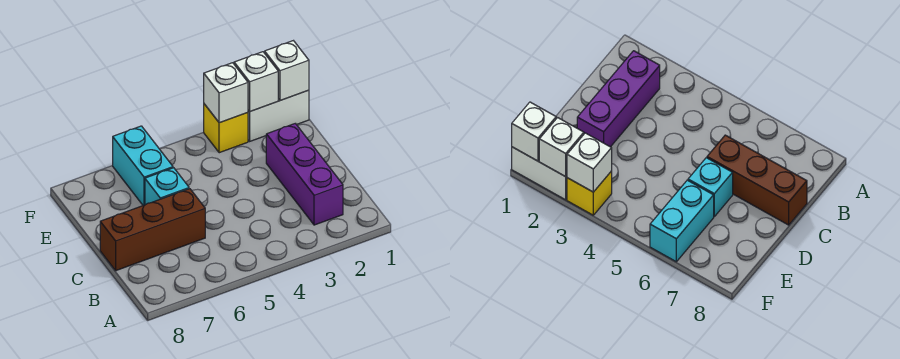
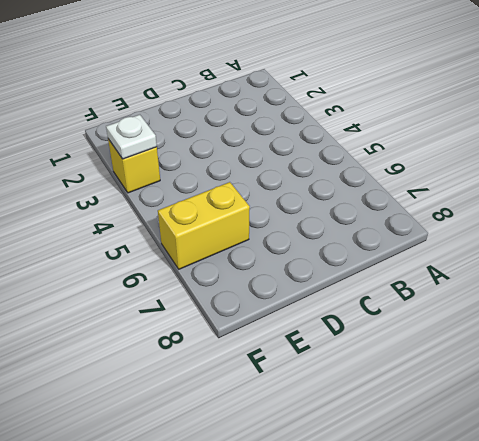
yellow 1x2 brick [158,182,250,269] -> cyan 1x2 brick [113,126,173,205]
white 1x1 plate [106,115,157,159] -> white 1x1 brick [204,63,248,123]
none -> purple 1x3 brick [266,124,343,225]
none -> brown 1x3 brick [100,189,205,271]

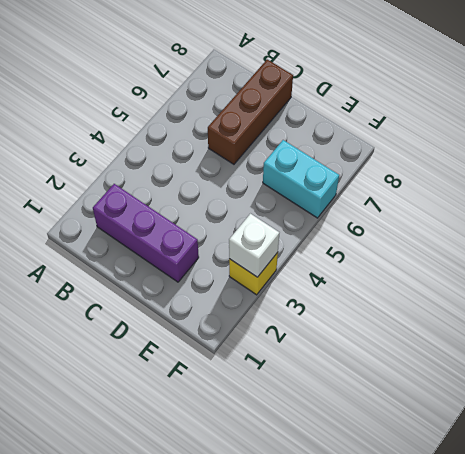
none -> cyan 1x1 brick [145,168,189,205]
none -> white 1x2 brick [248,90,309,141]

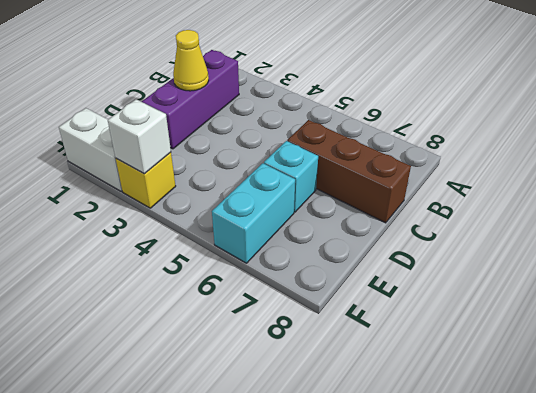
yellow 1x1 cone [173,30,209,91] -> none
none -> white 1x1 brick [265,41,309,101]
none -> white 1x1 brick [234,52,278,112]

